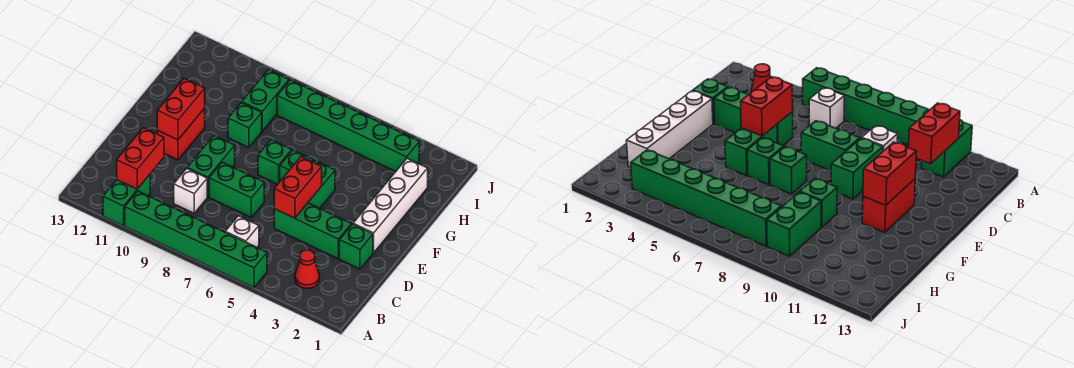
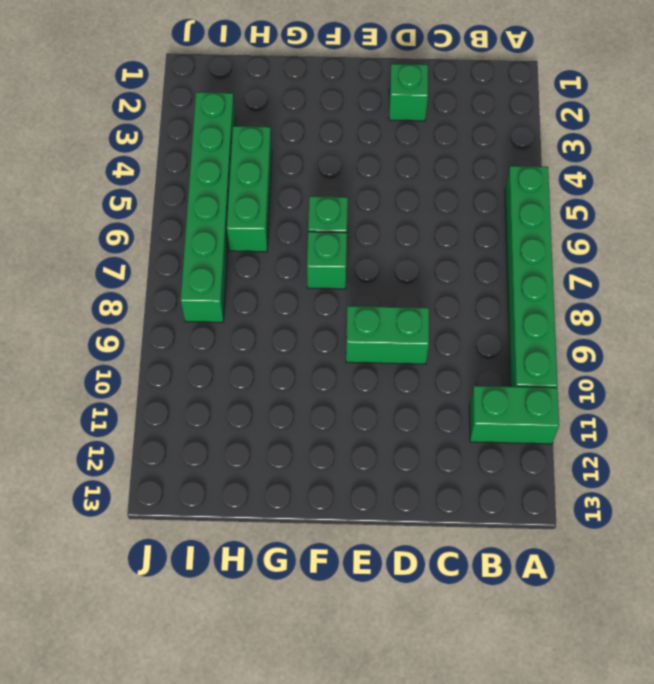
green 1x3 brick [227,126,272,252] -> green 1x3 brick moved to [274,203,351,259]
none -> red 1x1 cone [295,250,319,288]
none -> white 1x1 brick [225,216,259,247]
none -> white 1x1 brick [174,168,207,213]

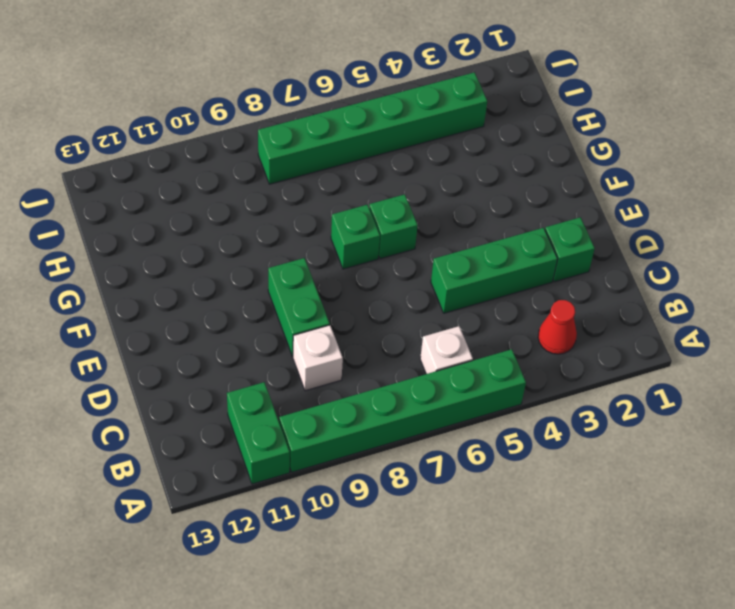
none -> green 1x2 brick [209,162,264,217]
none -> white 1x4 brick [353,158,428,253]
none -> green 1x2 brick [308,160,335,208]

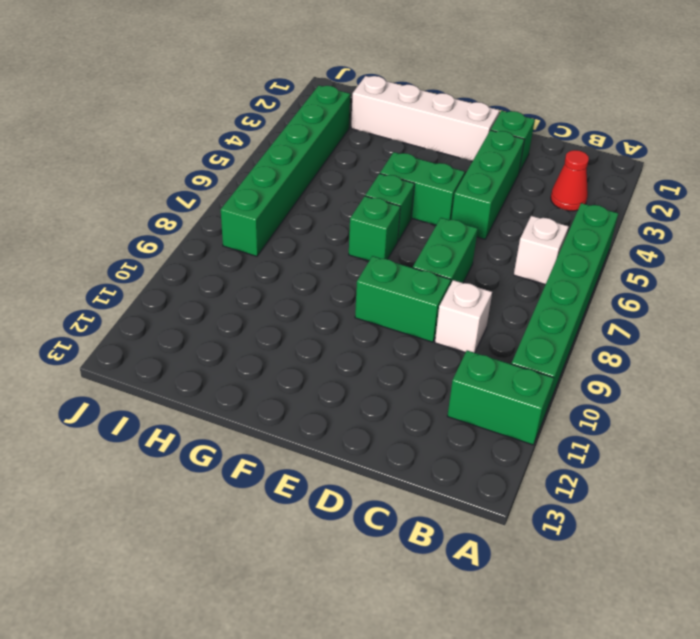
none -> red 1x2 brick [157,108,205,160]
none -> green 1x1 brick [228,102,262,148]
none -> green 1x2 brick [242,70,289,131]

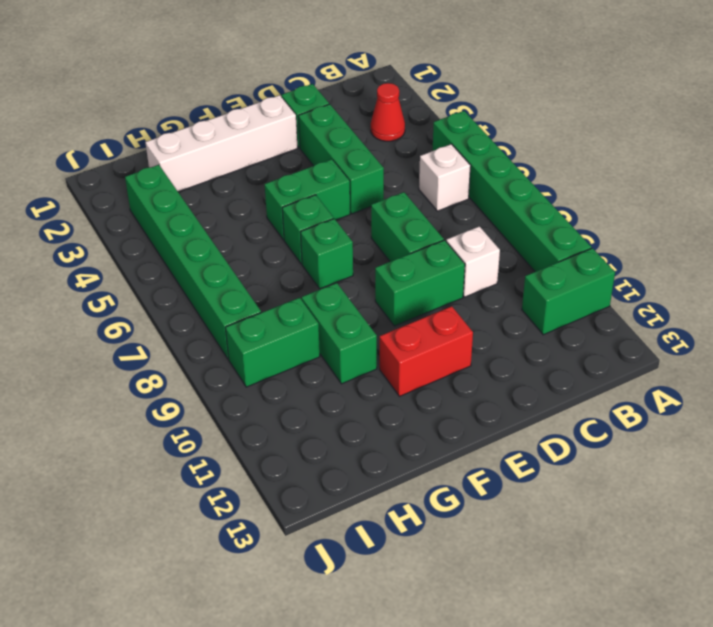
green 1x2 brick [302,283,377,384] -> green 1x1 brick [228,102,262,148]
none -> red 1x2 brick [117,128,164,189]
none -> red 1x2 brick [274,157,322,218]
none -> red 1x2 brick [157,78,205,140]

